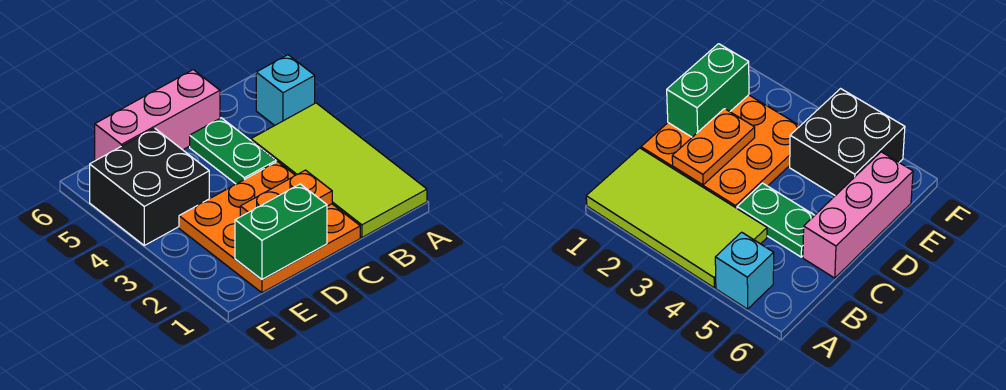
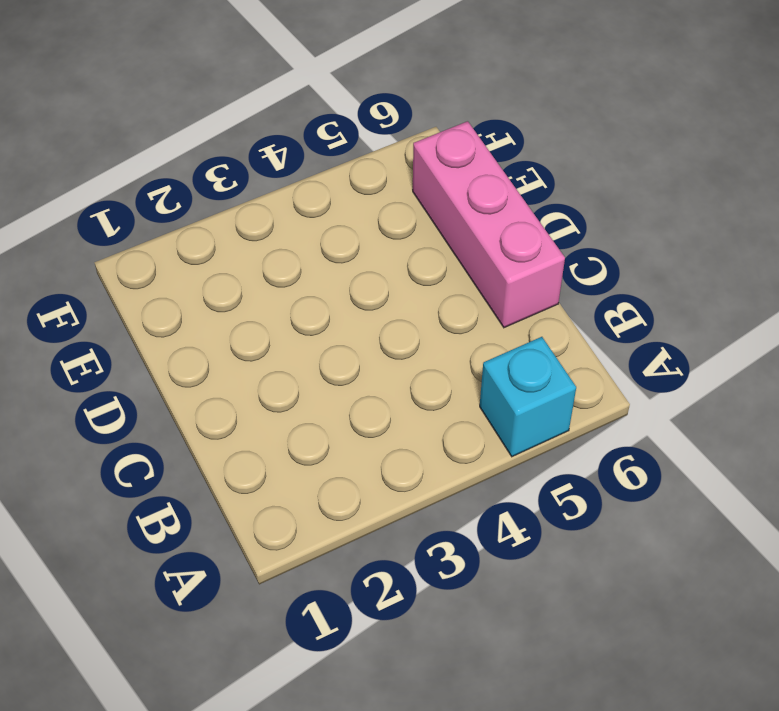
none -> lime 2x4 tile [251,103,427,237]
none -> orange 3x3 plate [179,162,360,293]

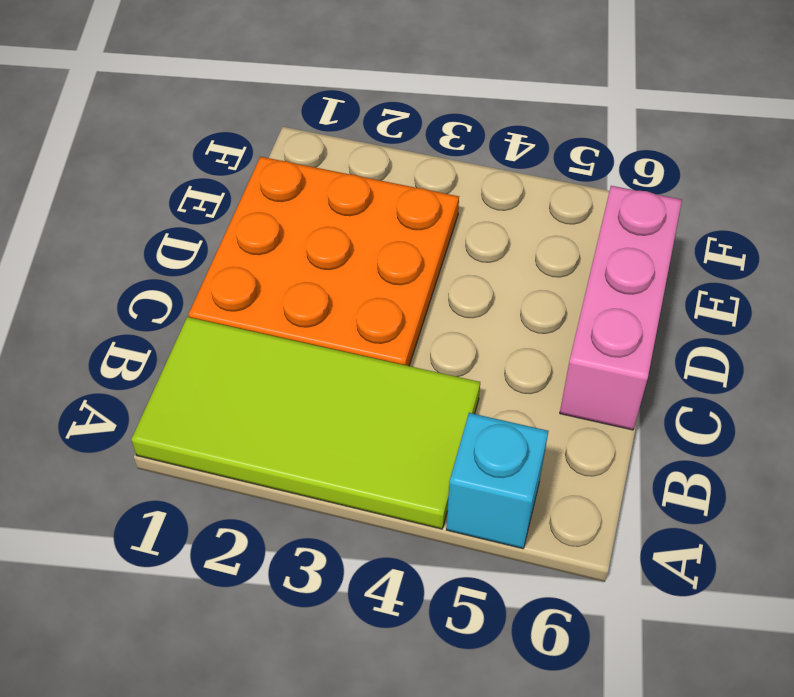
none -> green 1x2 plate [190,118,276,184]
none -> black 2x2 brick [90,128,209,245]

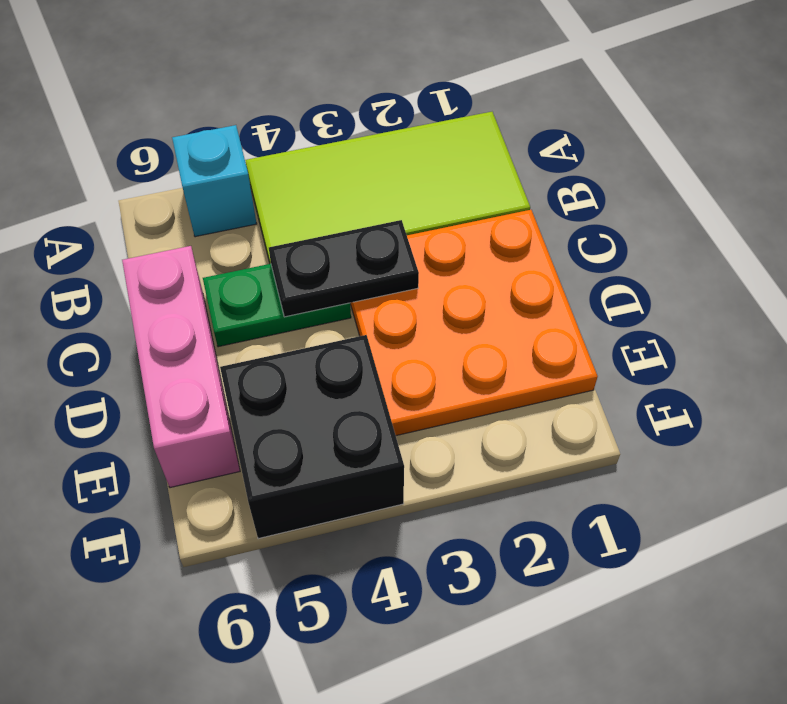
black 1x2 plate [269,220,419,317] -> none
none -> orange 1x2 plate [240,170,332,217]
none -> green 1x2 brick [235,184,327,280]

